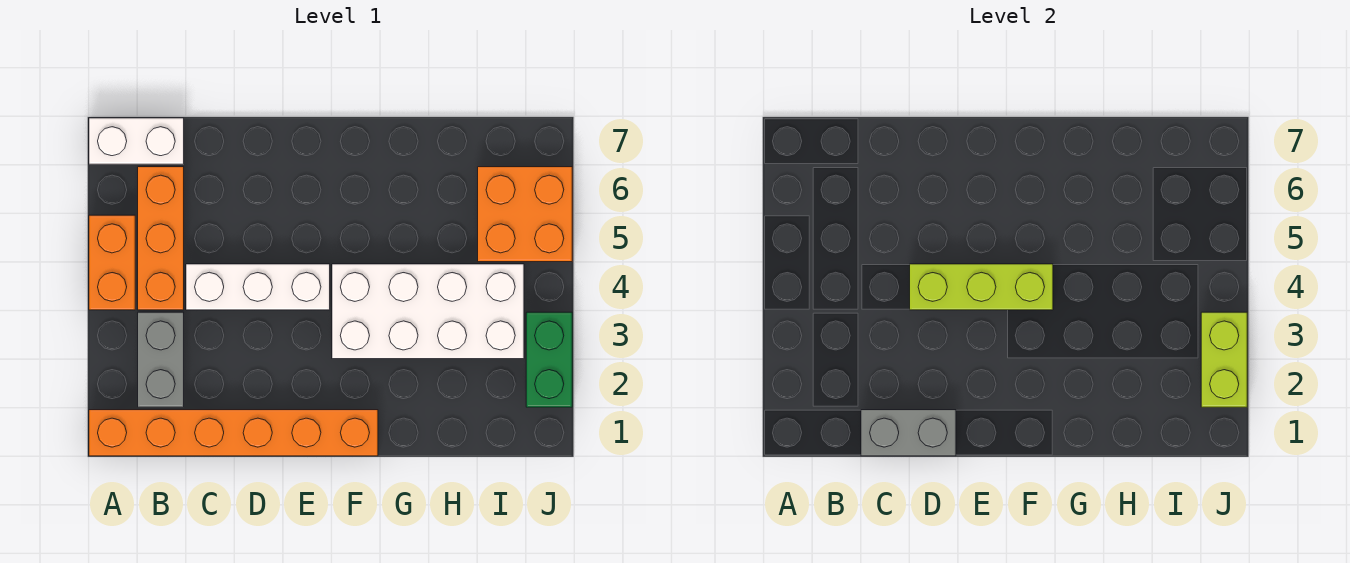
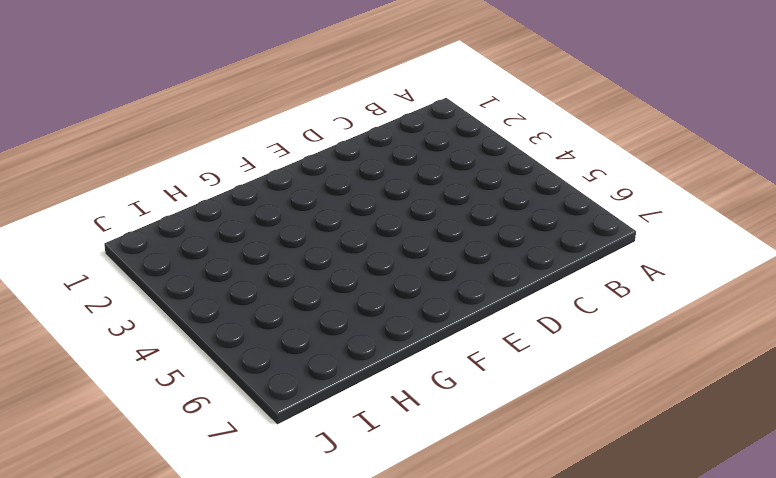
none -> orange 1x6 brick [89,410,378,456]
none -> orange 1x2 brick [89,215,135,310]
none -> white 1x2 brick [89,118,184,164]

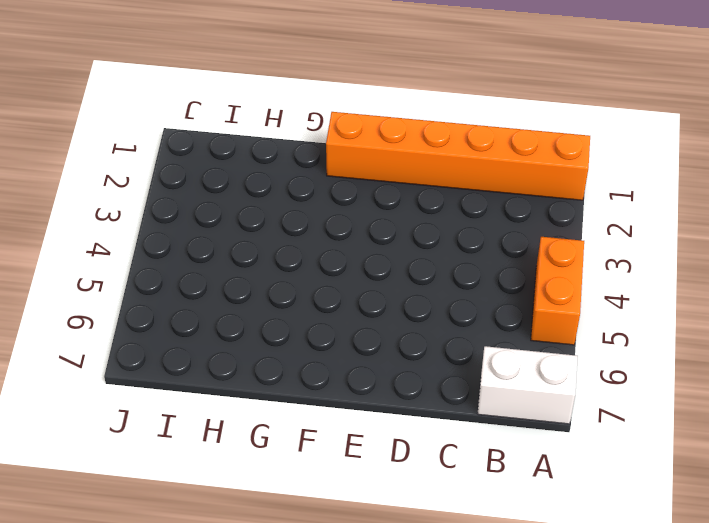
none -> grey 1x2 brick [138,312,184,407]
none -> orange 1x3 brick [138,167,184,310]
none -> white 1x3 brick [186,264,330,310]

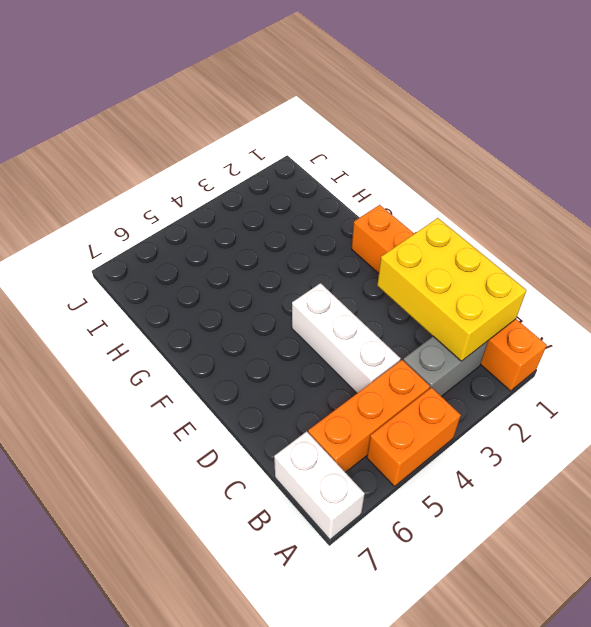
yellow 2x3 brick [377,218,526,361] -> grey 1x2 brick [861,410,956,456]
none -> white 2x4 brick [332,264,524,359]
none -> orange 2x2 brick [478,167,572,262]
none -> green 1x2 brick [526,312,572,407]

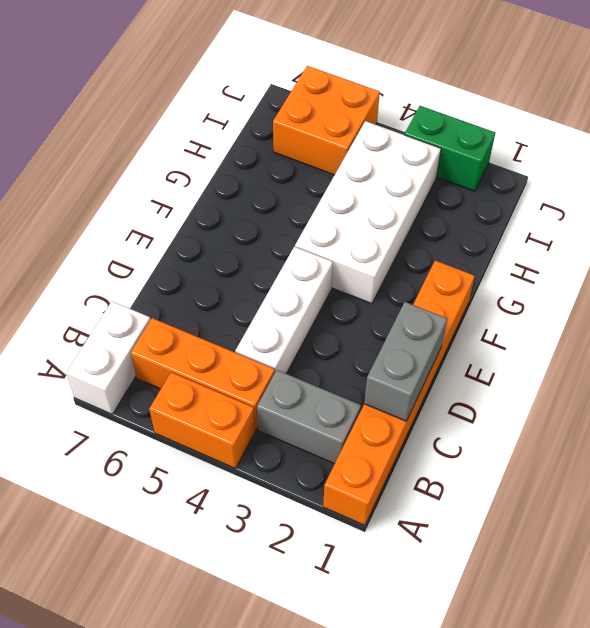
none -> lime 1x3 brick [910,264,1053,310]
none -> lime 1x2 brick [1201,312,1247,407]

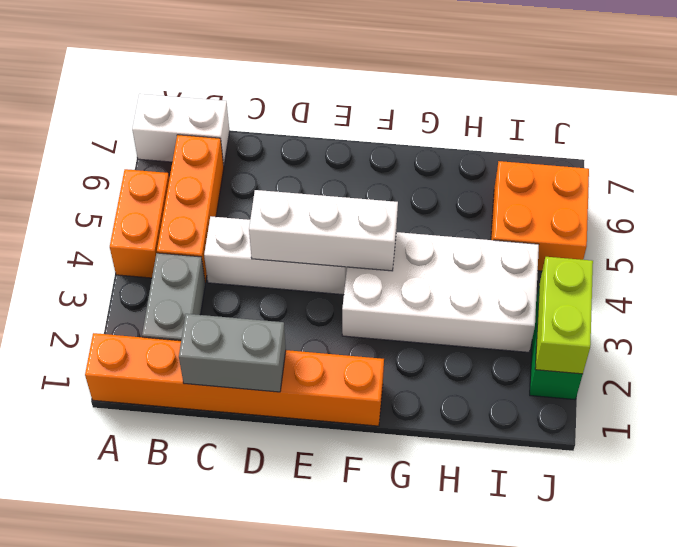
white 1x3 brick [249,190,398,271] -> lime 1x3 brick [910,264,1053,310]

